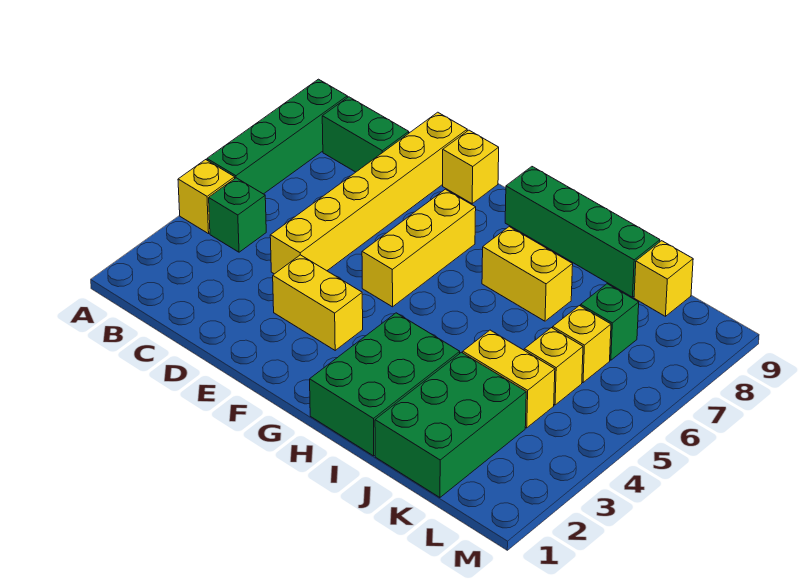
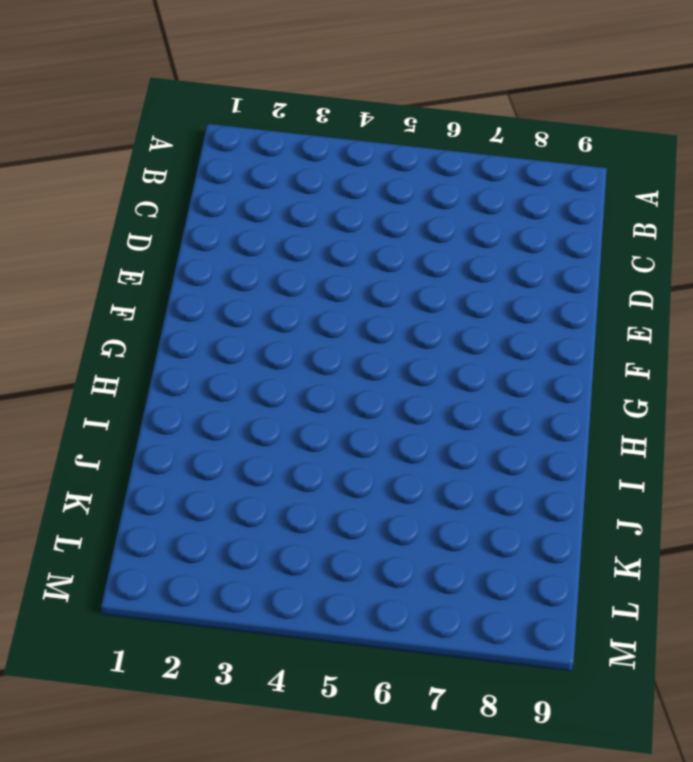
none -> yellow 1x1 brick [178,160,235,234]
none -> green 1x4 brick [207,79,347,194]
none -> green 1x1 brick [209,178,266,252]

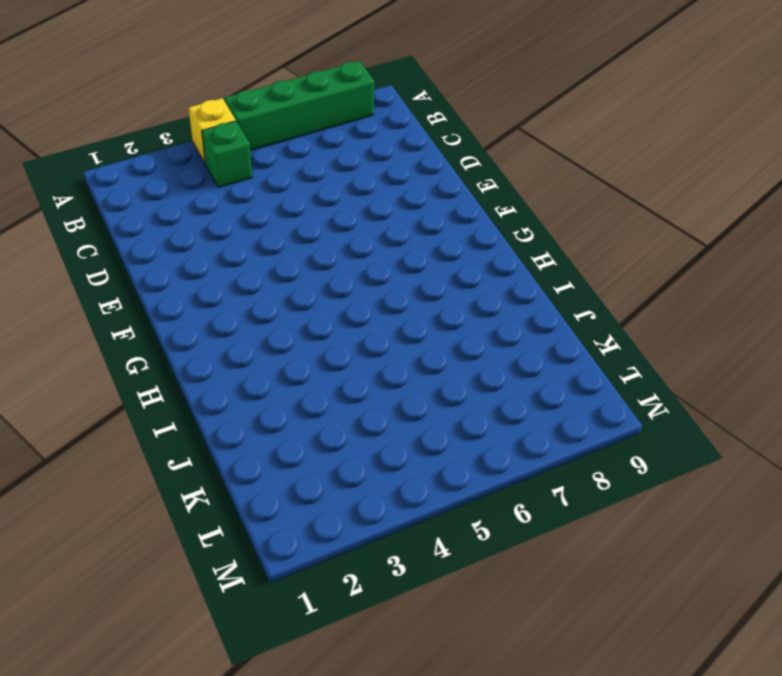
none -> green 1x2 brick [322,97,409,172]
none -> yellow 1x6 brick [270,112,467,274]
none -> yellow 1x2 brick [273,255,363,350]

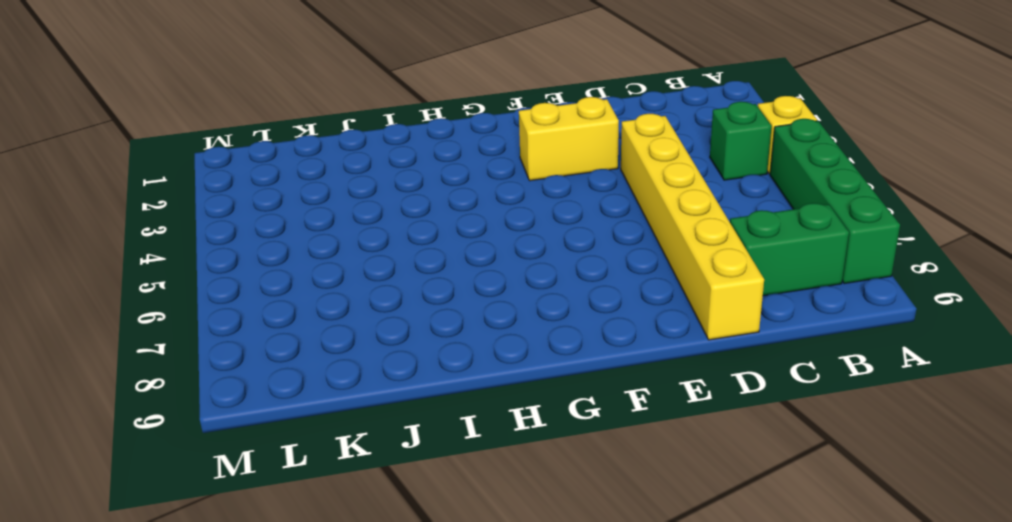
none -> yellow 1x1 brick [443,130,499,204]
none -> yellow 1x3 brick [362,189,476,307]
none -> green 1x4 brick [505,167,660,297]

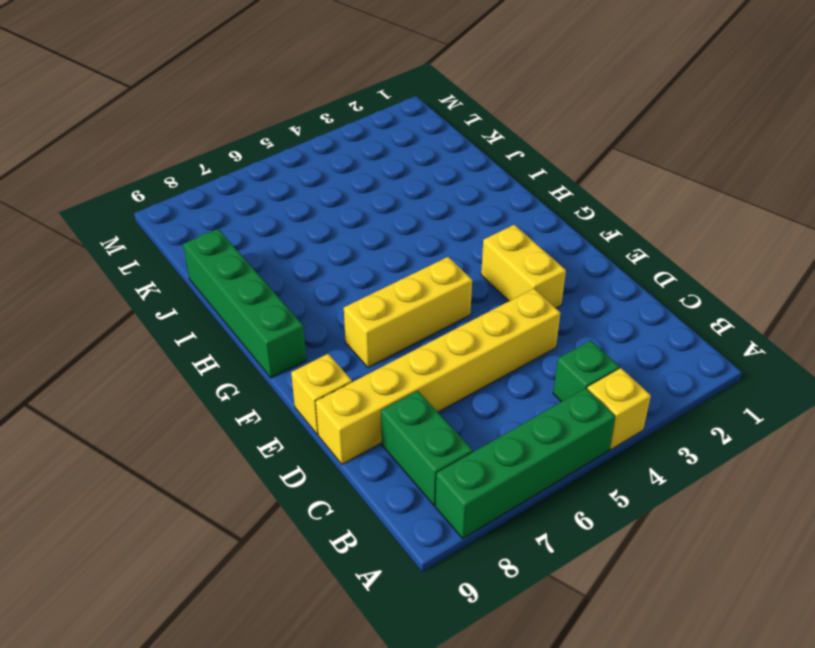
none -> green 2x3 brick [310,313,460,456]
none -> yellow 1x2 brick [482,227,573,321]
none -> green 2x3 brick [375,352,526,497]

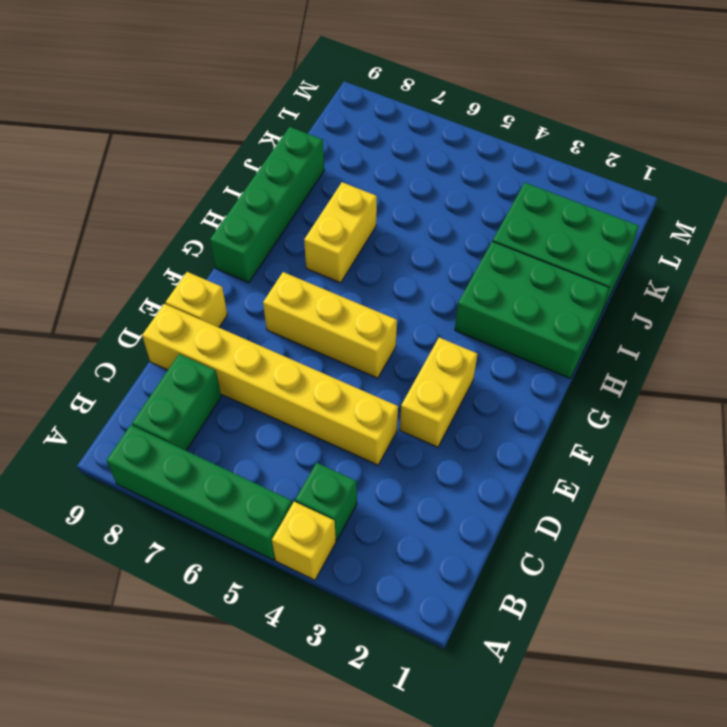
none -> yellow 1x2 brick [463,330,555,428]
none -> yellow 1x1 brick [524,328,583,405]
none -> yellow 1x1 brick [553,306,611,383]

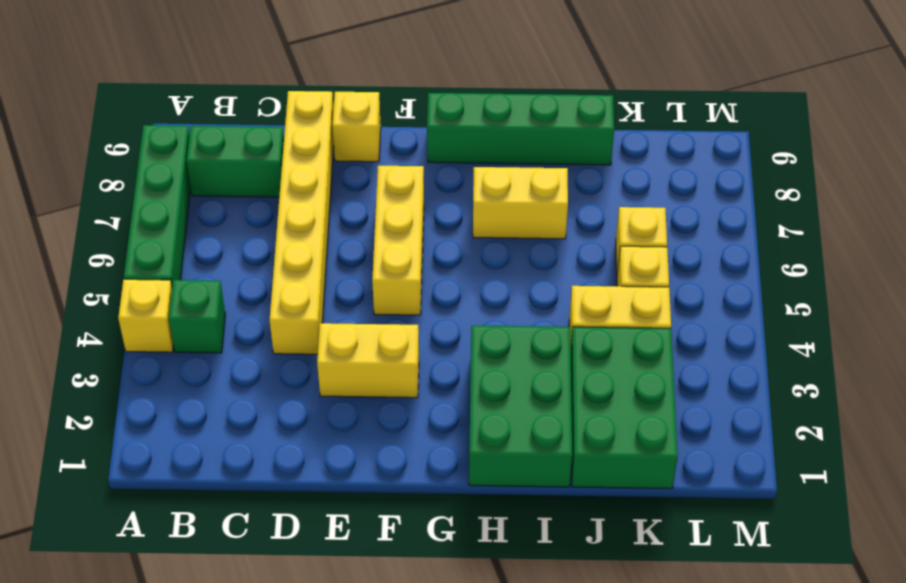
none -> green 1x1 brick [581,284,639,360]
none -> yellow 1x1 brick [634,241,693,316]

